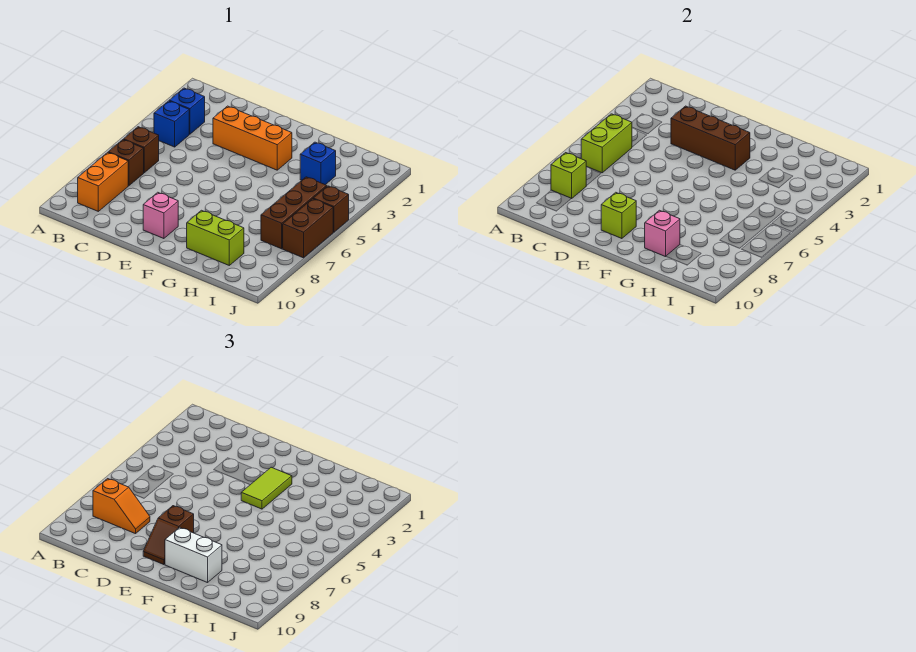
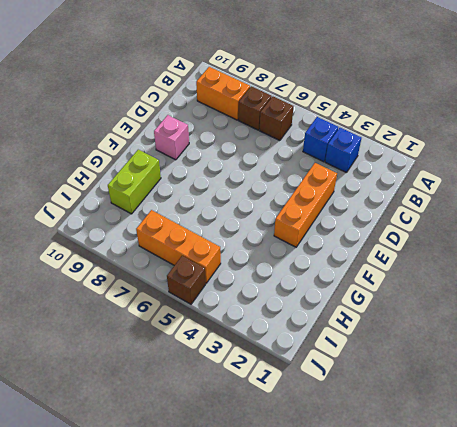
orange 1x3 brick [136,210,221,283] -> brown 1x3 brick [261,177,327,249]
none -> blue 1x1 brick [300,142,336,185]
none -> brown 1x2 brick [283,199,333,258]
none -> lime 1x2 brick [581,114,632,173]

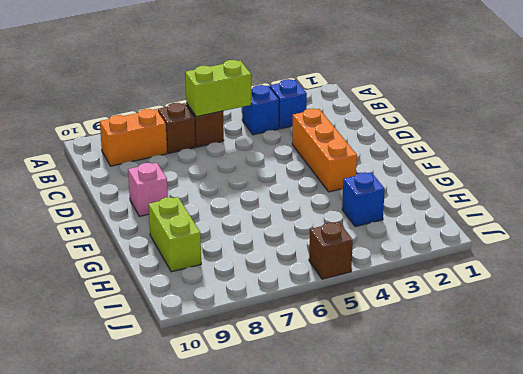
none -> brown 1x3 brick [261,177,327,249]
none -> brown 1x2 brick [283,199,333,258]
none -> lime 1x1 brick [551,153,586,199]

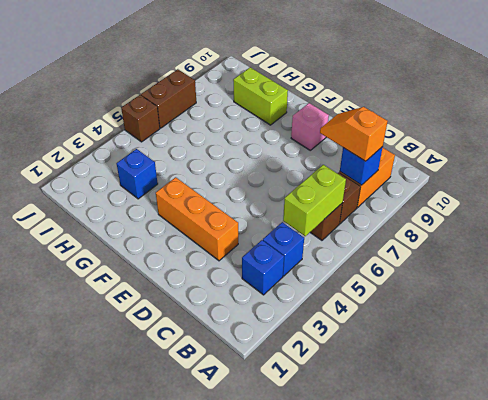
blue 1x1 brick [340,147,383,185] -> lime 1x1 brick [551,153,586,199]
none -> brown 1x3 brick [261,177,327,249]
none -> brown 1x3 brick [671,106,750,170]
none -> lime 1x1 brick [601,192,636,239]

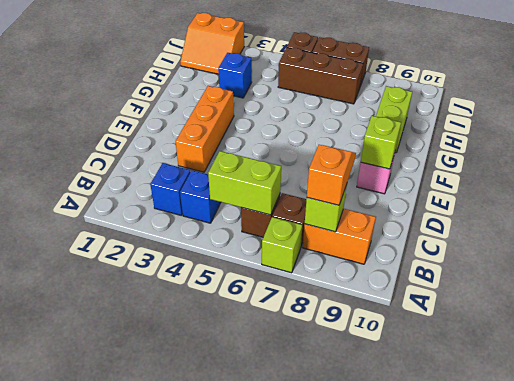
lime 1x1 brick [262,217,302,273] -> none
orange 2x2 slope [180,13,244,74] -> none
none -> brown 1x3 brick [671,106,750,170]
none -> pink 1x1 brick [645,210,680,257]
none -> brown 1x2 slope [143,506,194,565]

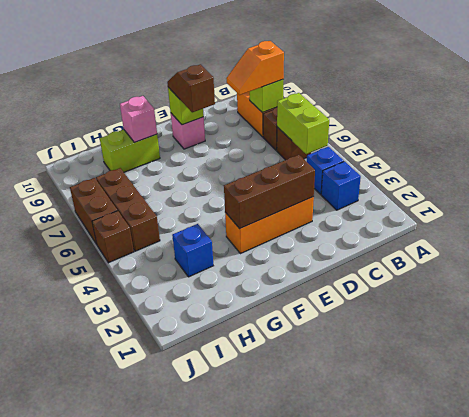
none -> lime 1x2 tile [241,467,292,509]
none -> white 1x2 brick [165,527,222,583]

